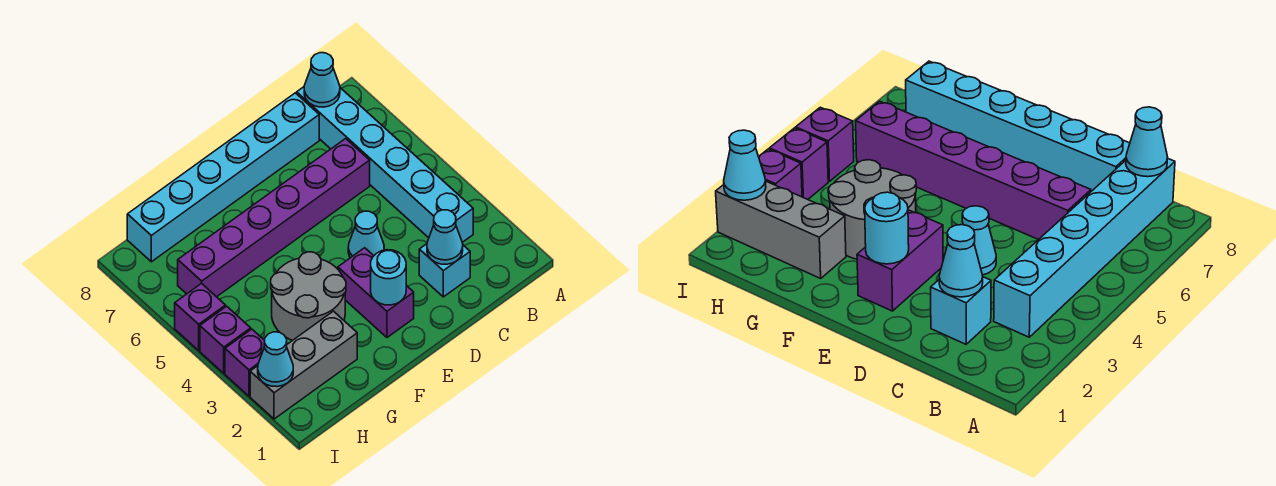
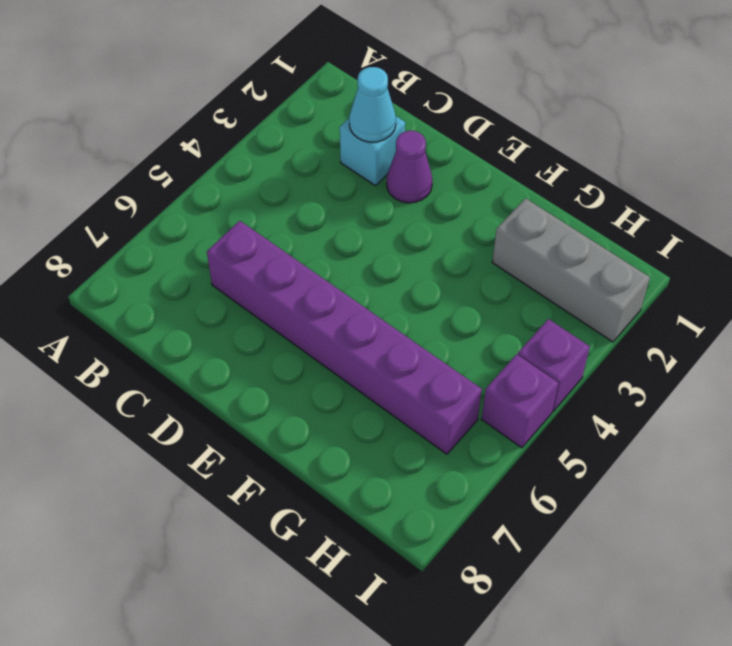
purple 1x1 cone [387,131,432,203] -> none
none -> cyan 1x6 brick [297,87,473,242]
none -> cyan 1x6 brick [127,93,319,262]
none -> cyan 1x1 cone [348,211,384,258]

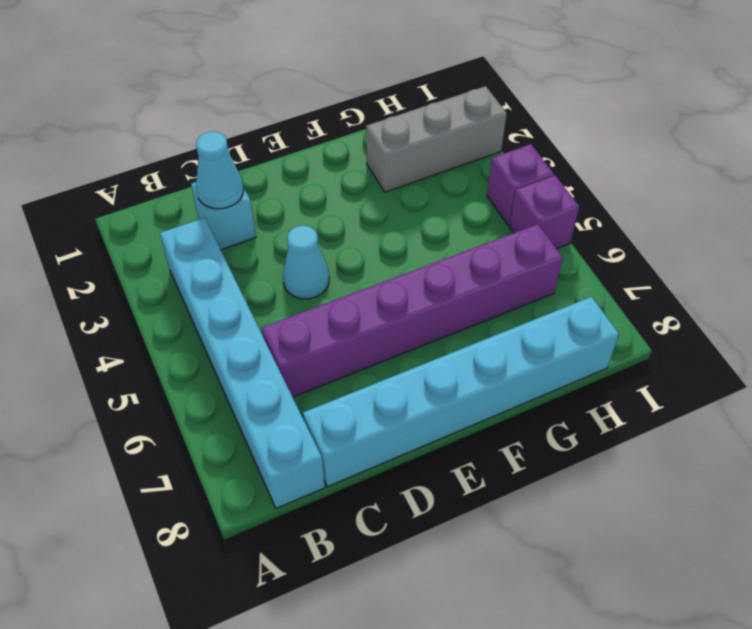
none -> purple 1x2 brick [338,248,414,337]
none -> grey 2x2 round brick [271,252,346,340]
none -> purple 1x1 brick [225,329,265,396]

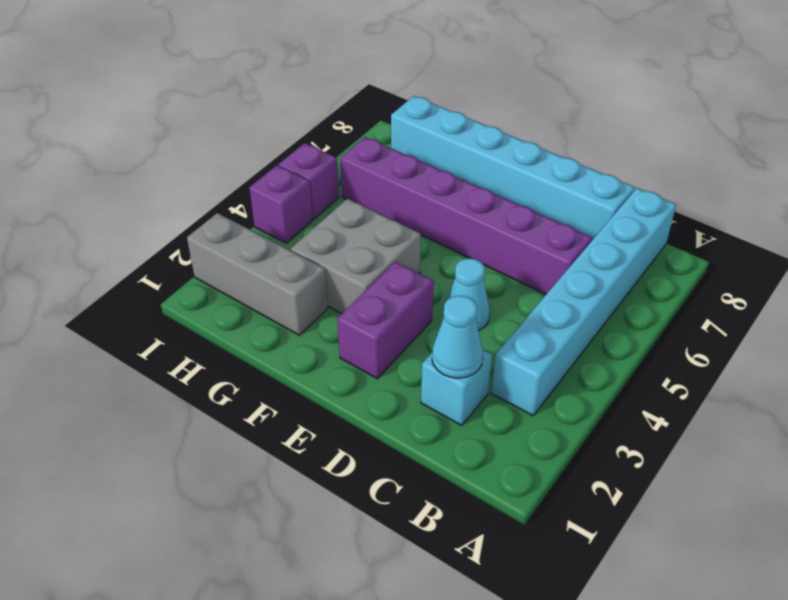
grey 2x2 brick [291,199,421,314] -> grey 2x2 round brick [271,252,346,340]
none -> purple 1x1 brick [225,329,265,396]
none -> cyan 1x1 cone [304,53,340,107]
none -> cyan 1x1 round brick [371,250,406,305]

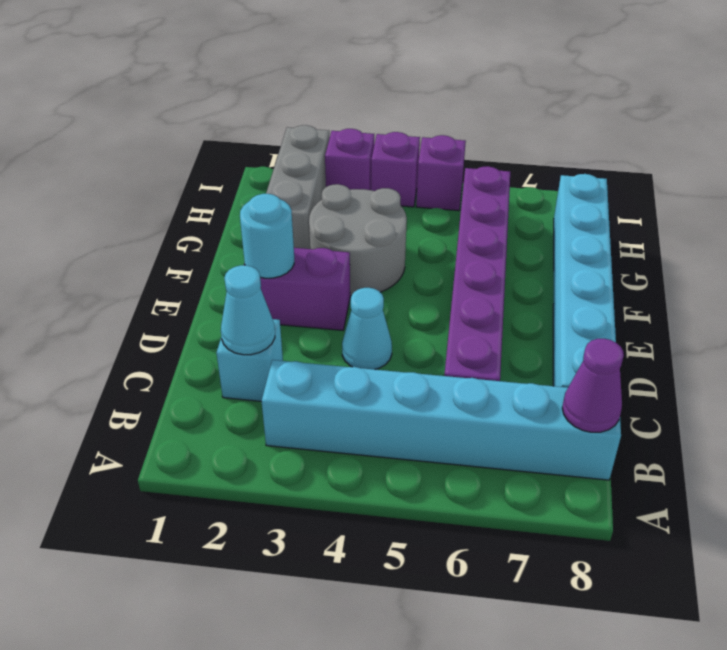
purple 1x1 cone [562,339,624,432] -> cyan 1x1 cone [304,53,340,107]
none -> cyan 1x1 cone [258,332,293,387]

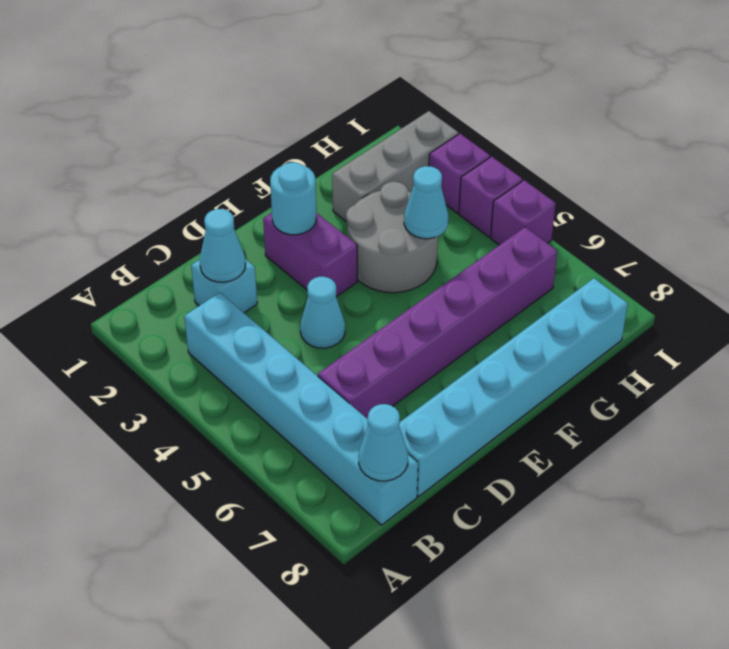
cyan 1x1 cone [404,166,448,239] -> cyan 1x1 cone moved to [258,332,293,387]

